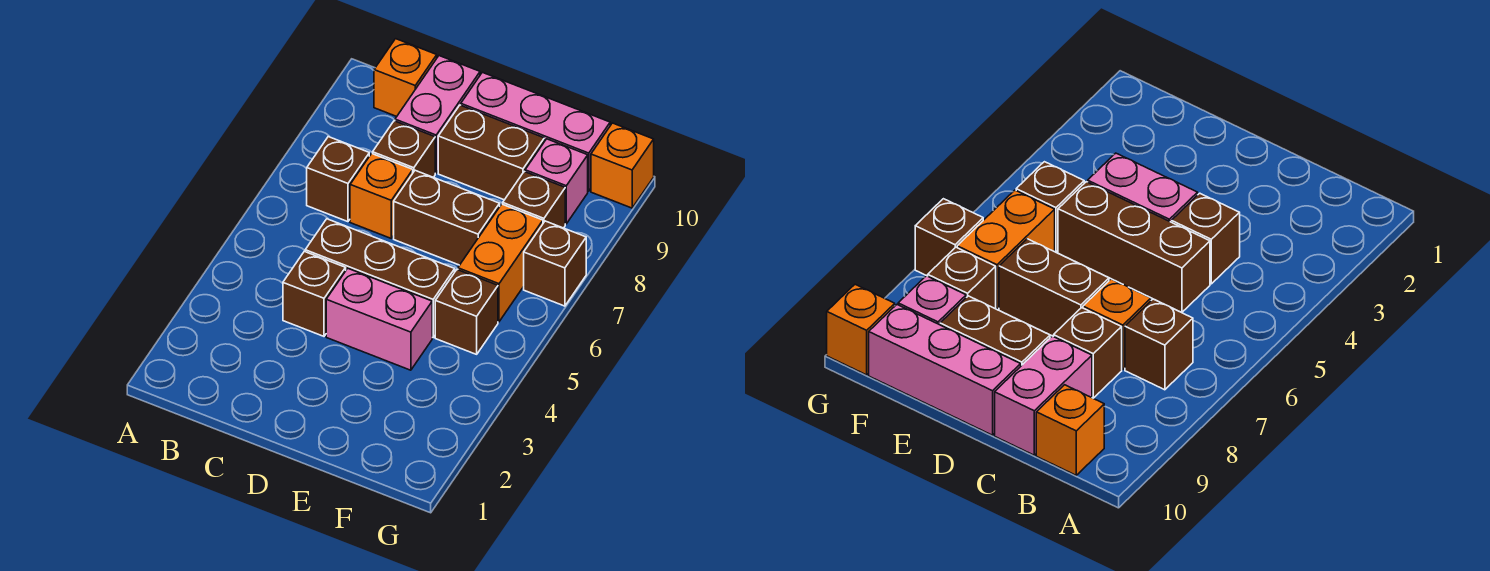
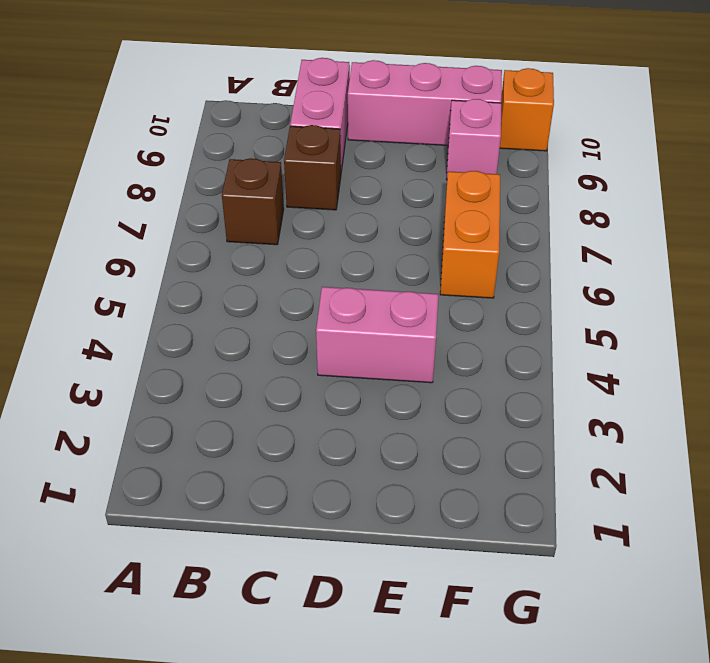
none -> orange 1x1 brick [374,39,437,117]
none -> brown 1x1 brick [283,251,346,336]
none -> brown 1x3 brick [305,219,455,337]

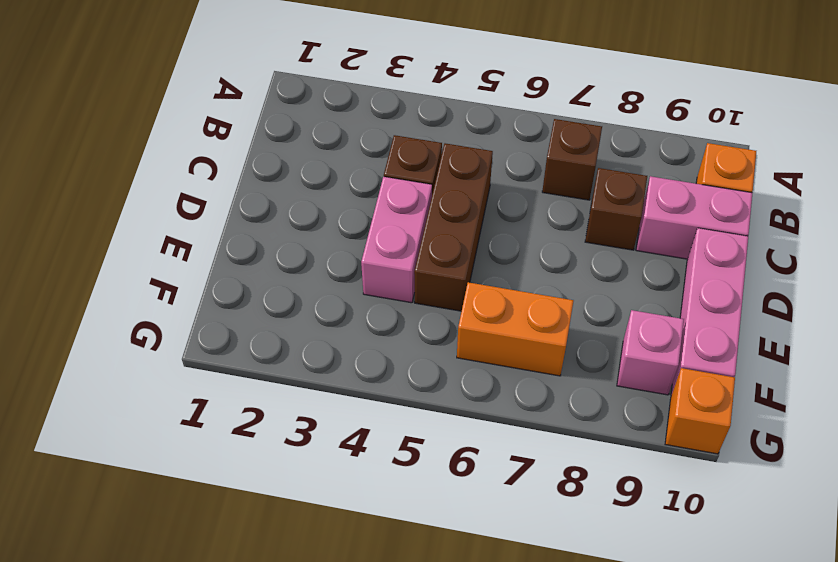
none -> orange 1x1 brick [350,154,413,238]
none -> brown 1x2 brick [394,170,500,265]
none -> brown 1x2 brick [438,105,544,200]

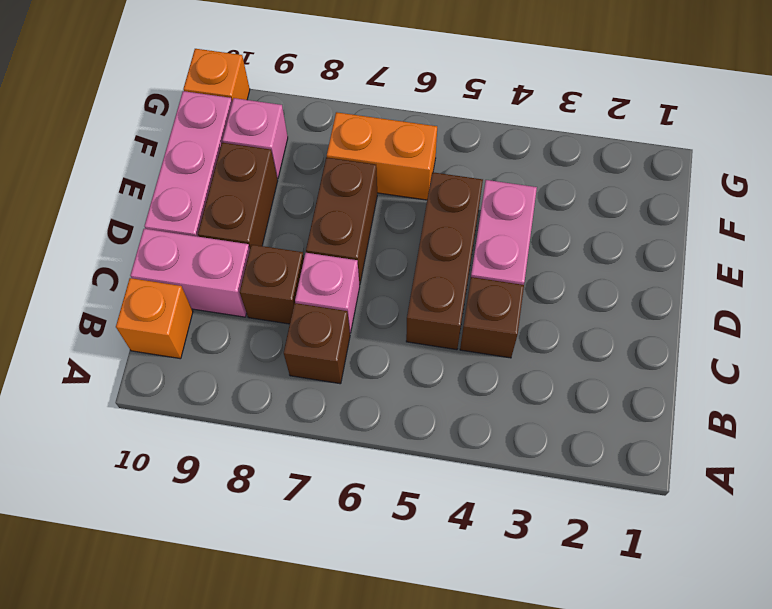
pink 1x1 brick [295,253,360,333] -> orange 1x1 brick [350,154,413,238]
none -> brown 1x1 brick [435,270,498,354]
none -> brown 1x1 brick [503,172,565,228]
none -> brown 1x1 brick [524,221,586,306]

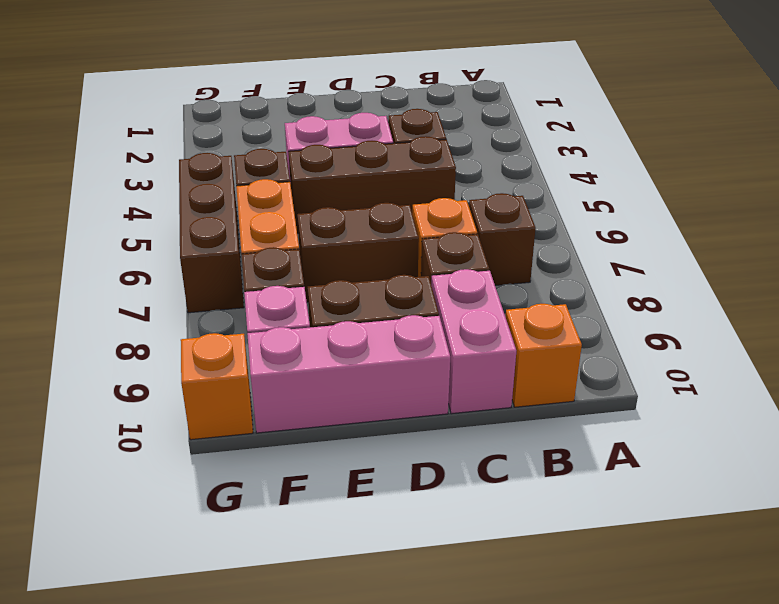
brown 1x3 brick [179,153,244,313] -> brown 1x1 brick [524,221,586,306]

